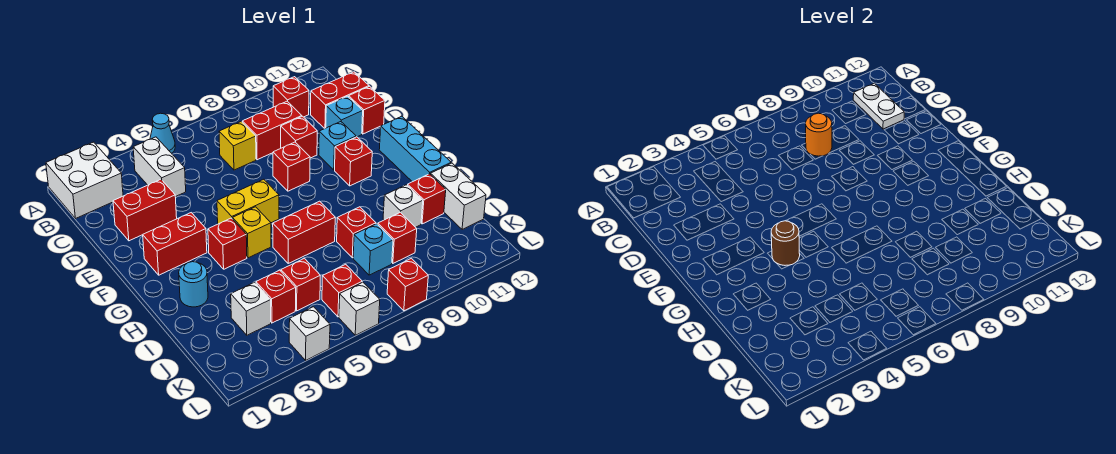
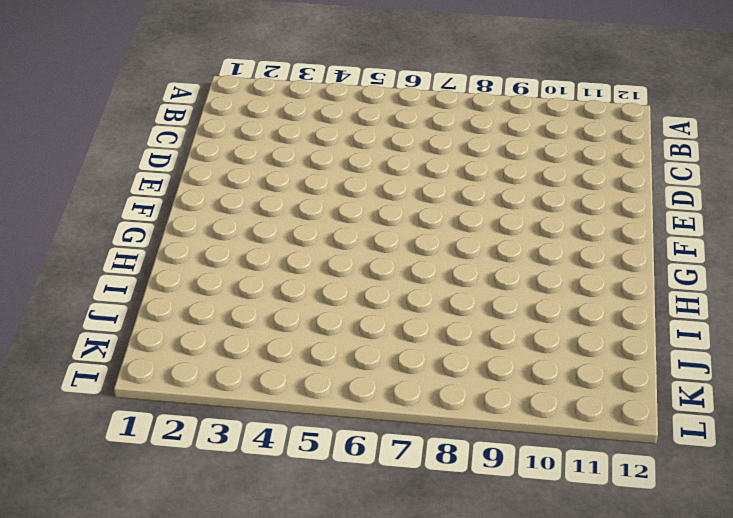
none -> white 2x2 brick [46,142,123,219]
none -> cyan 1x1 cone [150,113,175,153]
none -> white 1x2 brick [133,137,186,197]
none -> red 1x1 brick [273,77,309,117]

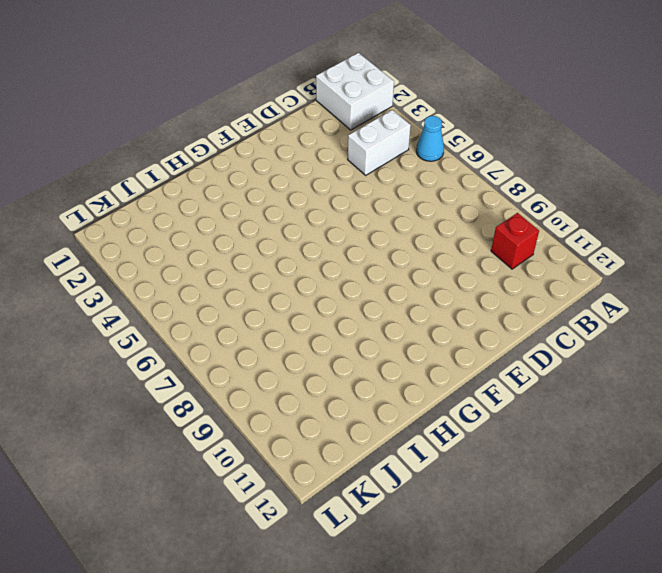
none -> yellow 1x1 brick [219,122,256,170]
none -> red 1x2 brick [242,101,302,160]
none -> red 1x2 brick [311,72,369,129]
none -> red 1x2 brick [113,180,177,241]

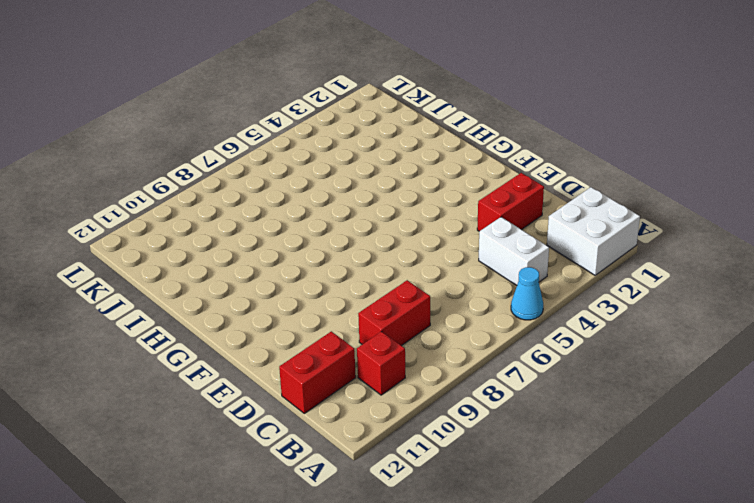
none -> yellow 1x1 brick [219,122,256,170]
none -> red 1x1 brick [281,116,317,158]
none -> cyan 1x1 brick [326,96,363,137]
none -> red 1x1 brick [349,86,385,134]

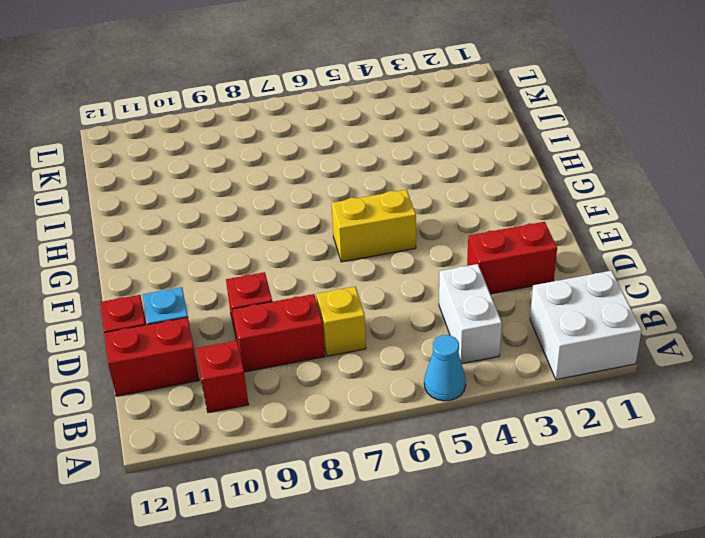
none -> red 1x1 brick [273,142,310,191]
none -> cyan 1x1 brick [319,122,356,170]
none -> red 1x2 brick [143,213,207,275]
none -> red 1x1 brick [335,137,372,186]

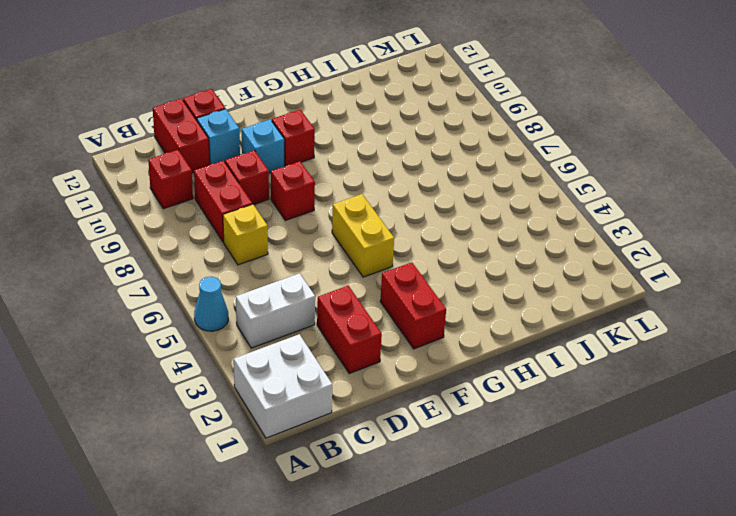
none -> cyan 1x3 brick [379,116,451,182]
none -> red 1x1 brick [208,218,247,269]
none -> yellow 1x1 brick [233,207,271,258]
none -> cyan 1x1 round brick [179,262,208,307]

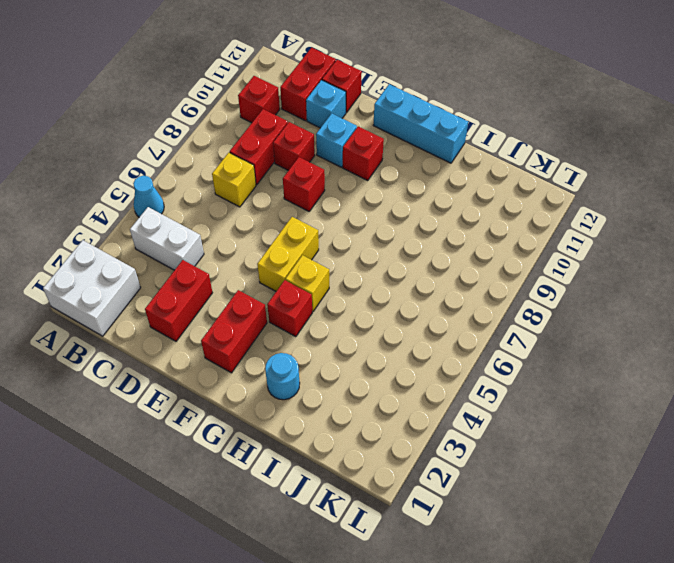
none -> red 1x2 brick [273,201,335,263]
none -> red 1x1 brick [337,207,376,258]
none -> white 1x1 brick [383,185,423,227]
none -> red 1x1 brick [408,174,446,224]

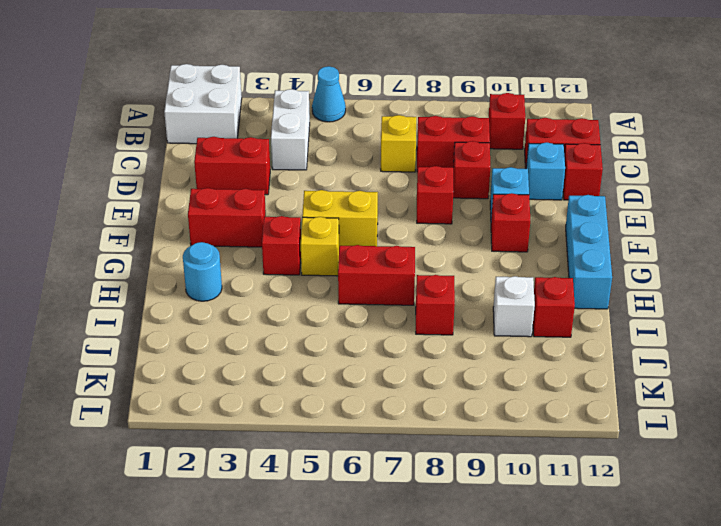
none -> white 1x2 brick [430,163,486,230]
none -> white 1x1 brick [231,282,271,335]
none -> red 1x1 brick [256,270,296,323]
none -> red 1x1 brick [281,258,320,311]

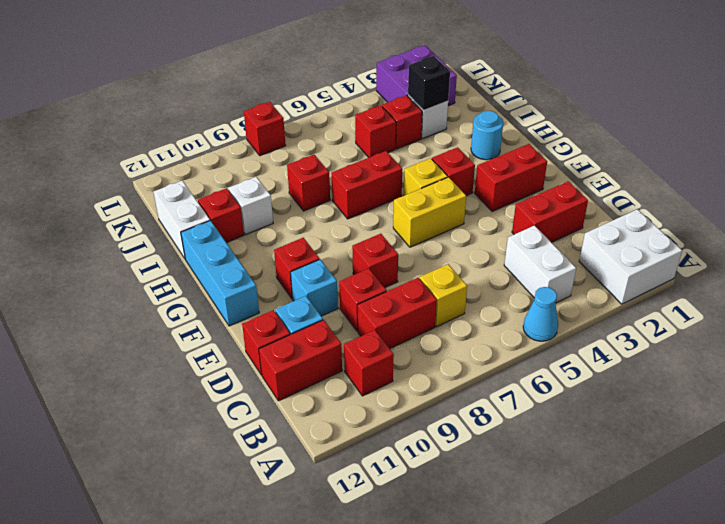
black 1x1 brick [408,56,450,110] -> none
purple 2x2 brick [376,45,457,106] -> none
none -> cyan 1x1 brick [353,224,393,275]
none -> red 1x1 brick [378,212,417,263]
none -> red 1x1 brick [322,264,362,317]
none -> white 1x1 brick [289,307,330,360]

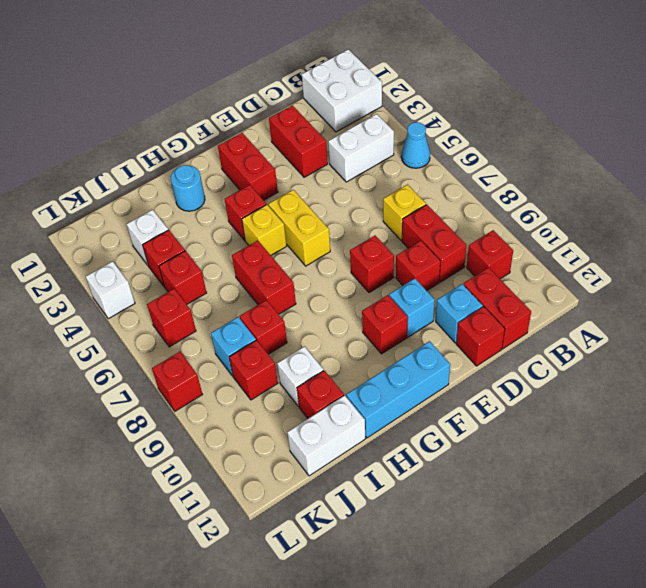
none -> white 1x1 brick [339,282,380,335]
none -> white 1x2 plate [853,83,904,129]
none -> orange 1x1 round brick [806,113,832,156]
none -> brown 1x1 round brick [771,221,800,265]

